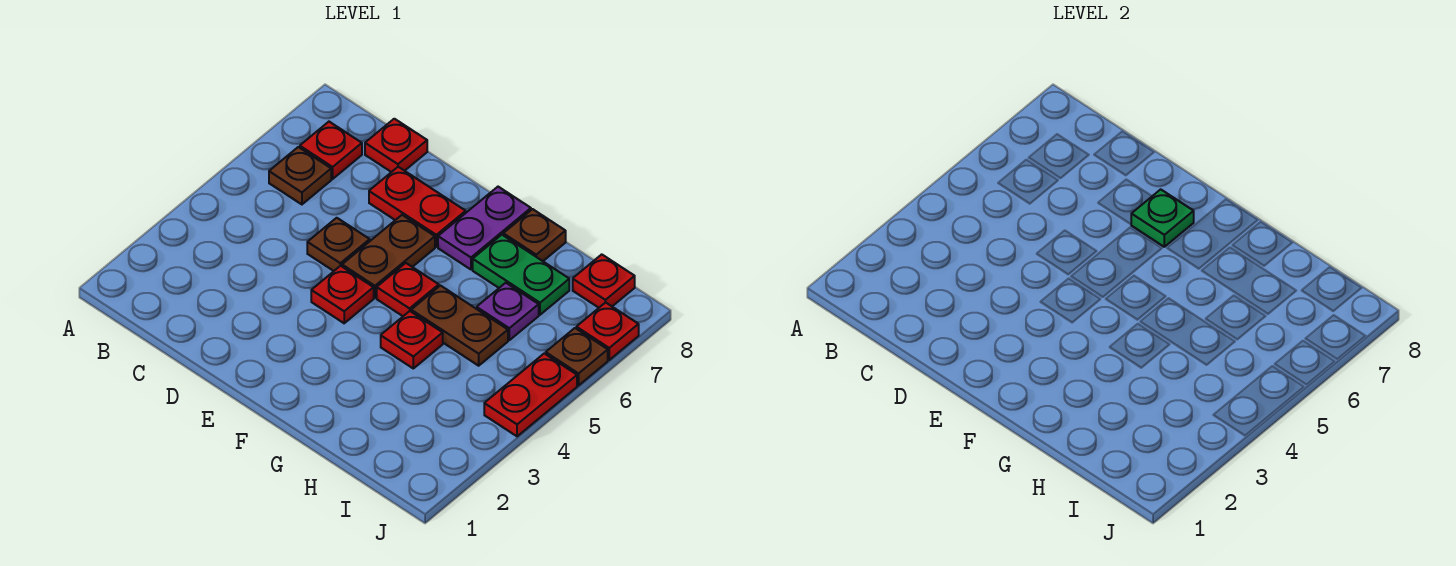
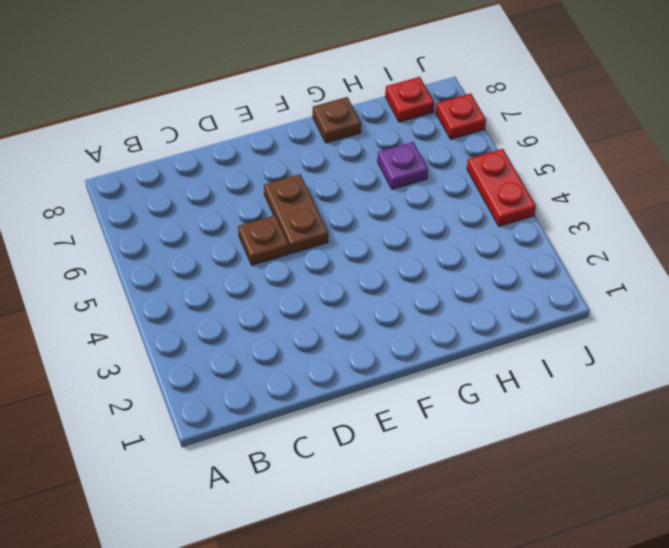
none -> brown 1x1 plate [269,147,331,204]
none -> red 1x1 plate [300,122,362,179]
none -> red 1x1 plate [365,119,427,172]

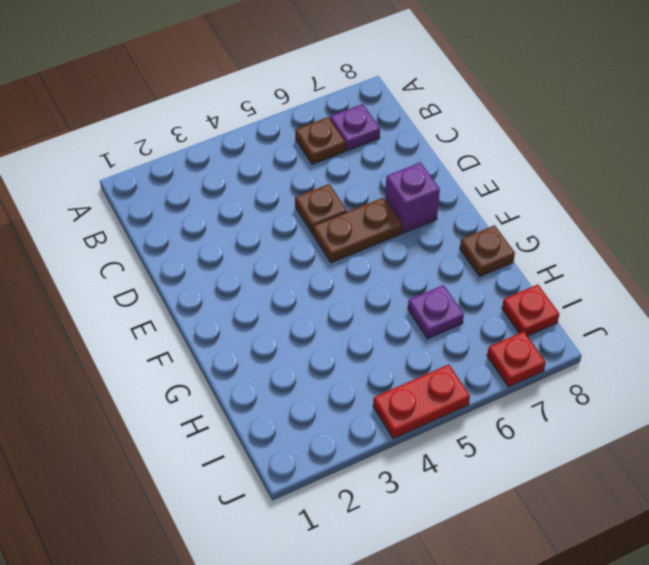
purple 1x1 plate [330,104,380,151] -> red 1x1 plate [300,122,362,179]
purple 1x1 brick [385,162,440,233] -> red 1x2 plate [369,167,466,247]
none -> red 1x1 plate [365,119,427,172]
none -> red 1x1 plate [311,266,374,323]
none -> red 1x1 plate [377,263,439,316]

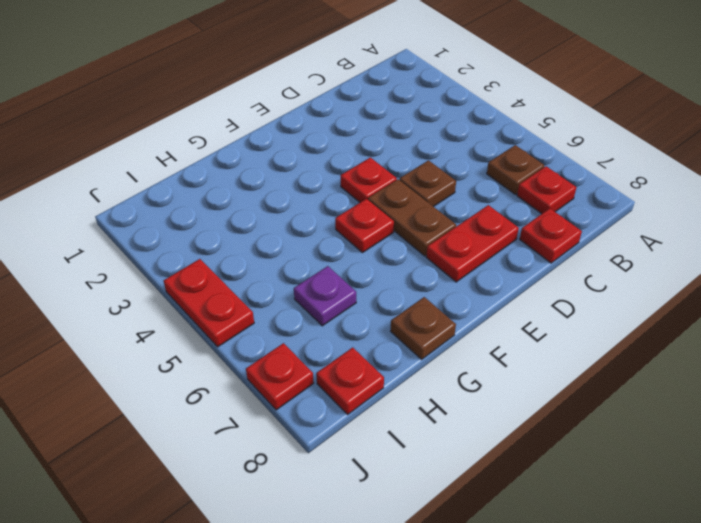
none -> purple 1x2 plate [438,187,531,269]
none -> red 1x1 plate [381,311,443,368]
none -> brown 1x2 plate [411,286,508,366]

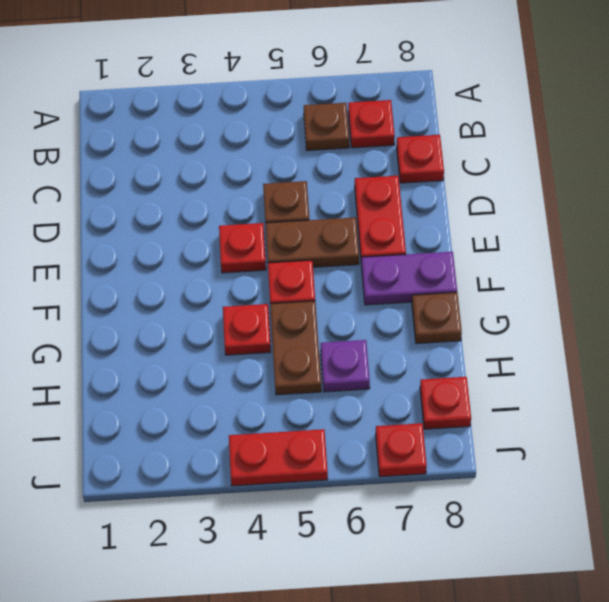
none -> green 1x2 plate [473,235,569,315]
none -> brown 1x1 plate [546,328,608,385]
none -> green 1x1 plate [1131,189,1194,247]

